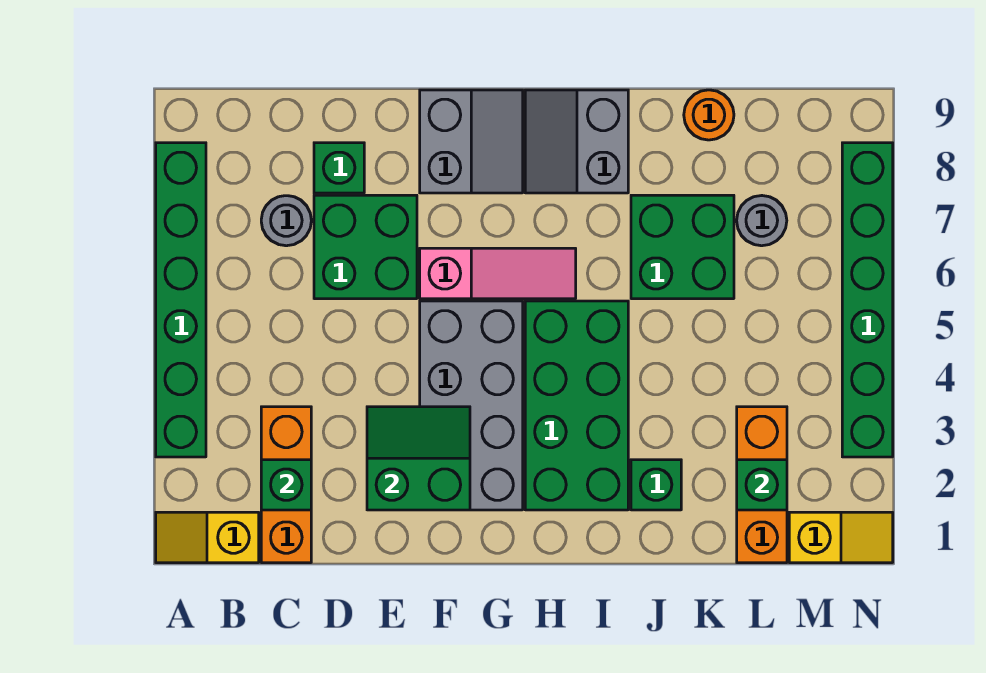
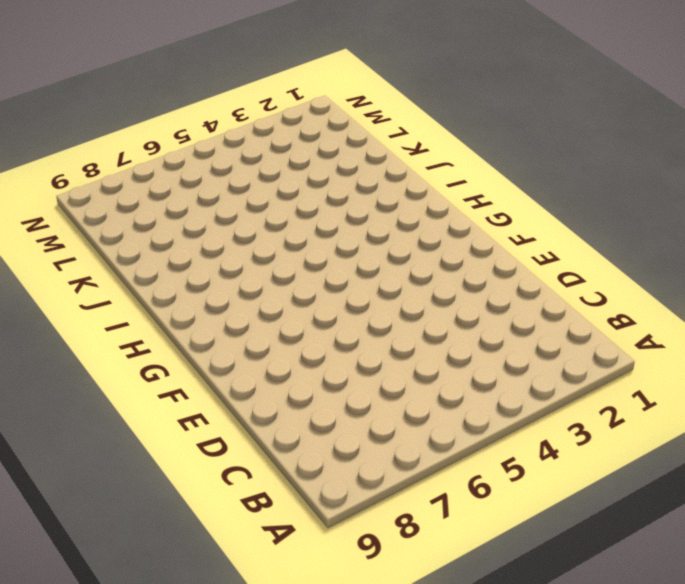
none -> yellow 1x2 slope [156,512,259,563]
none -> green 1x6 brick [156,143,206,457]
none -> orange 1x3 brick [261,407,311,563]

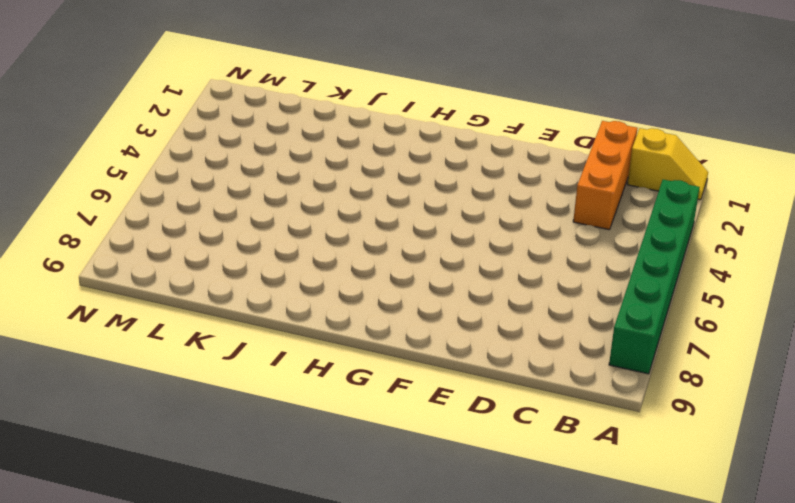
none -> grey 1x1 round brick [261,196,311,246]
none -> green 2x2 brick [314,195,417,299]
none -> green 1x1 brick [314,143,364,193]

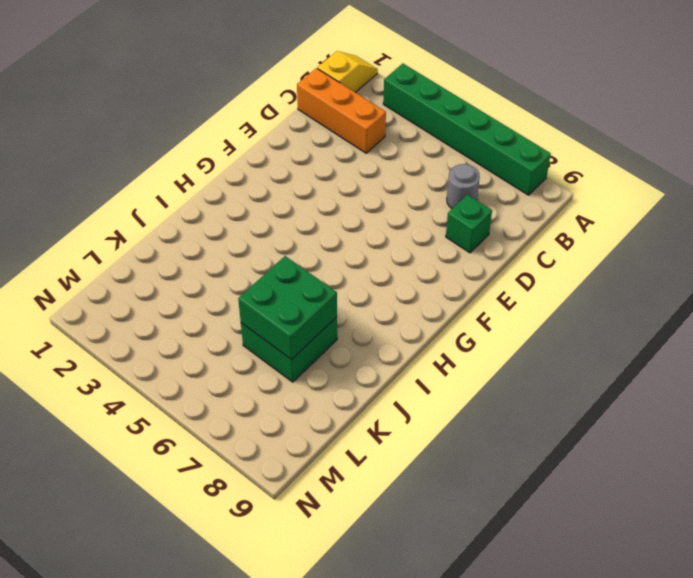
green 2x2 brick [238,256,337,360] -> green 2x2 brick moved to [314,195,417,299]
none -> grey 2x4 brick [420,301,523,510]
none -> pink 1x3 slope [420,248,576,299]
none -> grey 2x2 slope [420,90,523,193]

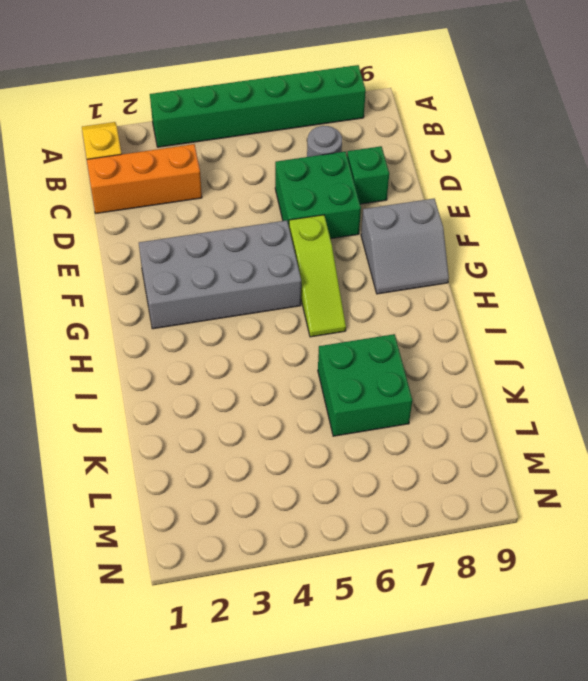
lime 1x3 slope [289,215,346,337] -> pink 1x3 slope [420,248,576,299]
none -> green 2x4 brick [525,301,628,510]
none -> grey 2x2 slope [525,90,628,193]
none -> green 1x1 brick [631,460,681,510]

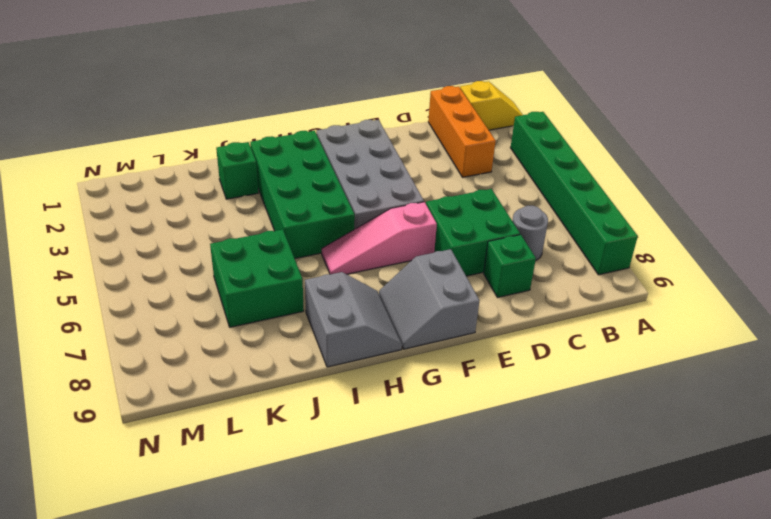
none -> orange 1x1 round brick [684,90,734,140]
none -> orange 1x3 brick [737,407,787,563]
none -> grey 1x1 round brick [737,196,787,246]

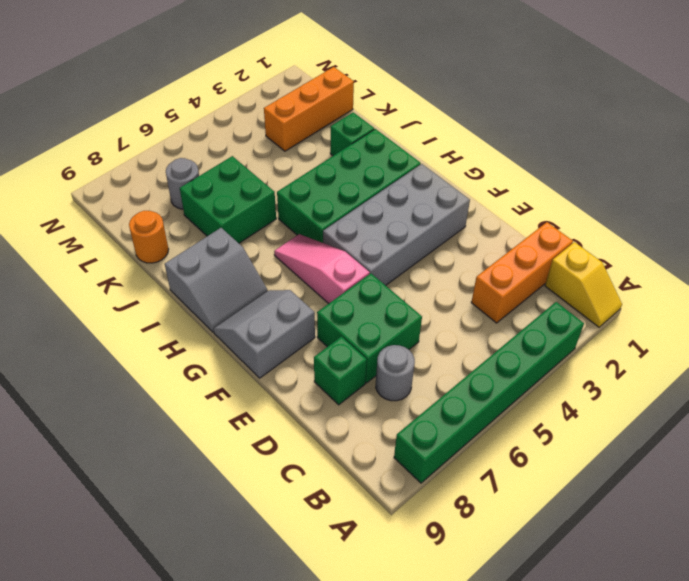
none -> yellow 1x2 slope [789,512,893,563]
none -> green 1x6 brick [842,143,893,457]
none -> green 1x1 brick [261,460,311,510]

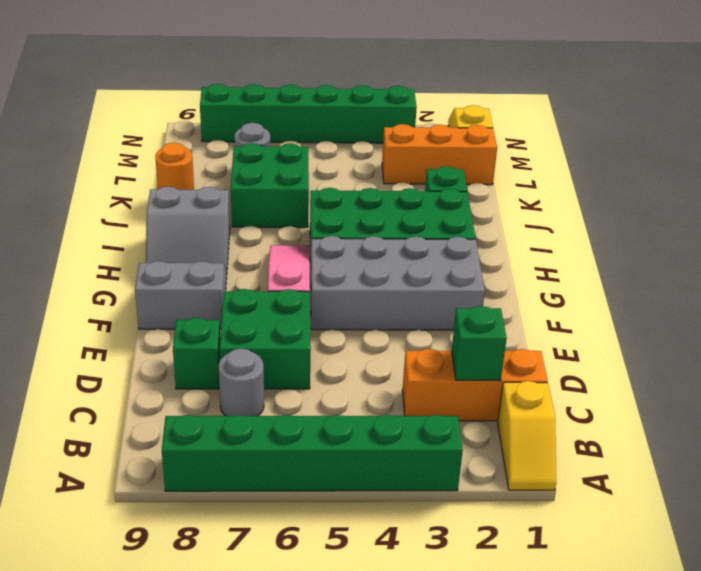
none -> green 2x2 slope [367,407,470,510]
none -> green 1x1 brick [737,460,787,510]

